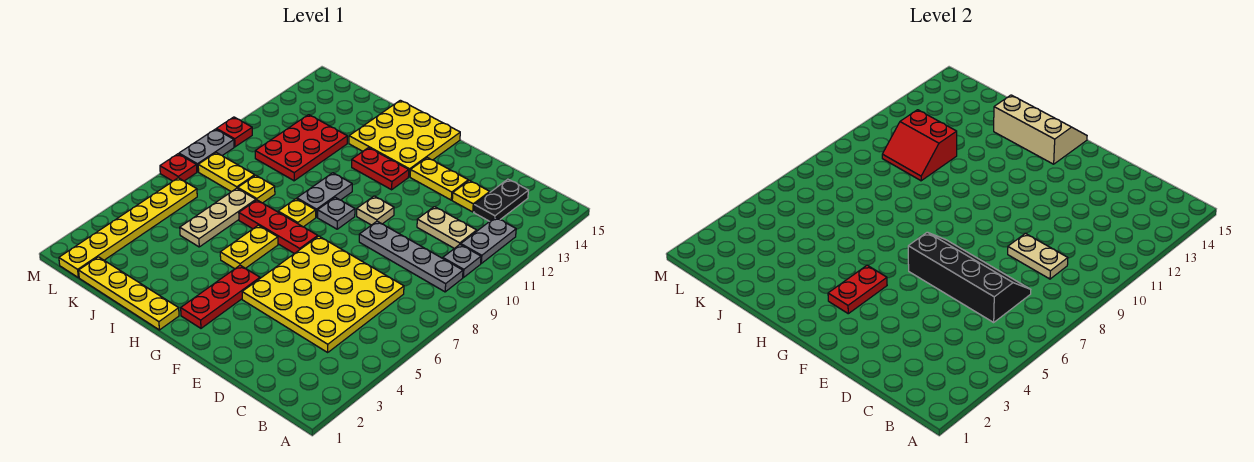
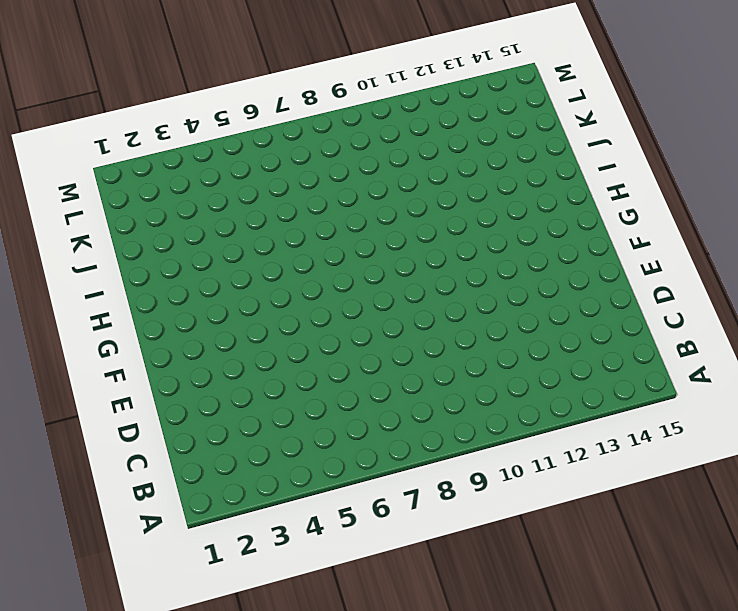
none -> grey 1x4 plate [359,221,463,292]
none -> grey 1x1 plate [443,244,481,277]
none -> grey 1x2 plate [461,217,516,263]
none -> yellow 4x4 plate [242,236,404,352]

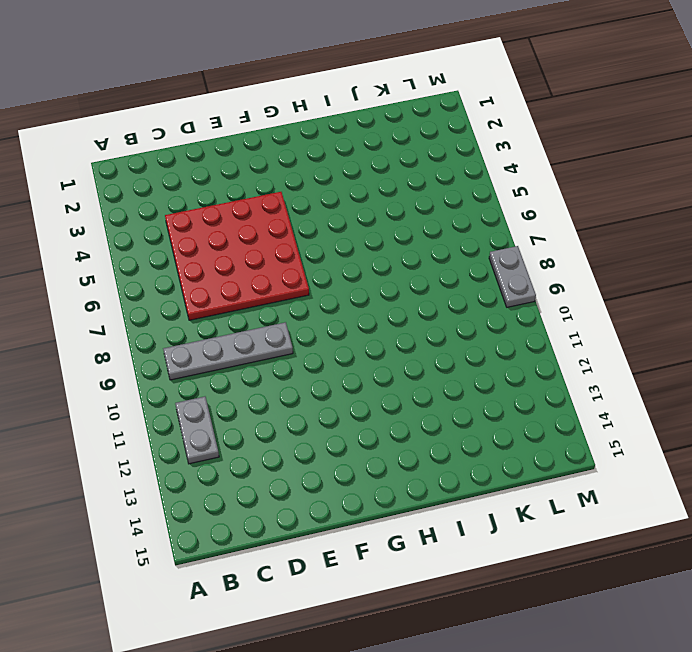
red 4x4 plate [165,192,309,320] -> yellow 4x4 plate [242,236,404,352]
none -> grey 1x1 plate [443,244,481,277]
none -> tan 1x2 plate [417,207,477,248]
none -> black 1x2 plate [474,179,529,221]
none -> yellow 1x1 plate [452,180,490,212]

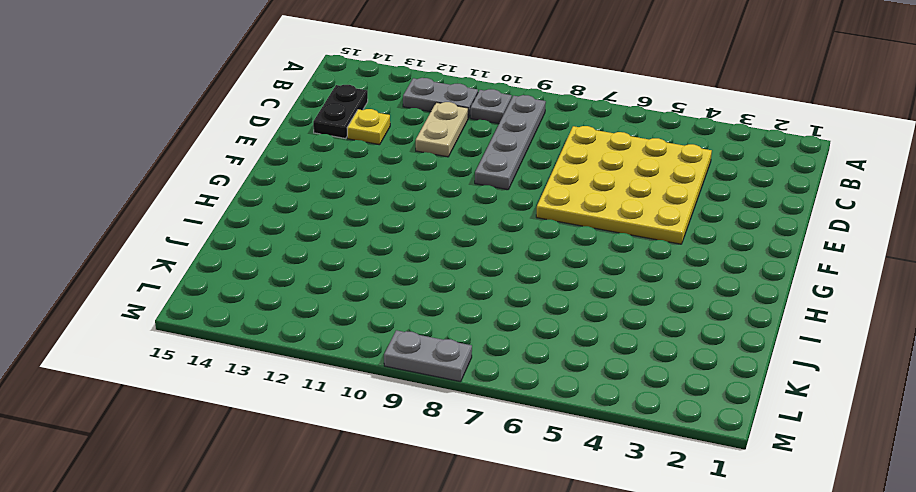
black 1x2 plate [313,85,368,138] -> black 1x2 plate turned to [474,179,529,221]
none -> yellow 1x2 plate [410,158,468,200]
none -> tan 1x1 plate [357,196,394,225]
none -> red 1x3 plate [181,265,260,328]
none -> red 1x3 plate [239,200,318,254]

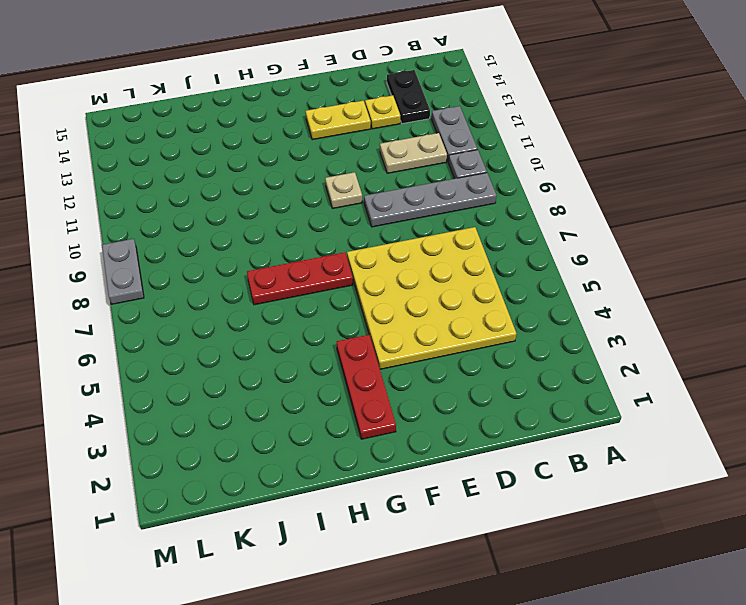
none -> grey 1x1 plate [318,197,355,229]
none -> red 1x2 plate [352,148,409,190]
none -> yellow 3x3 plate [349,100,460,177]
none -> yellow 1x4 plate [79,257,179,330]

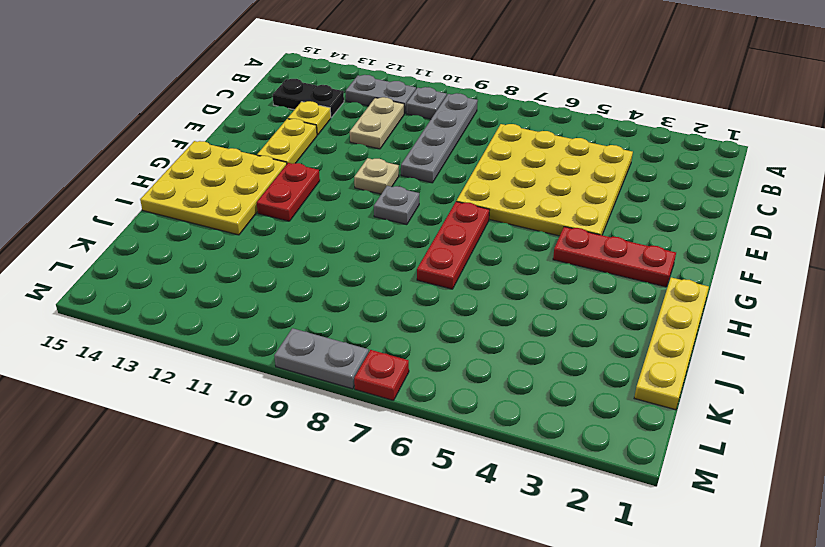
none -> yellow 1x2 plate [220,225,278,269]
none -> yellow 1x1 plate [278,199,316,227]
none -> grey 1x2 plate [297,173,352,217]
none -> tan 1x3 plate [180,188,256,247]

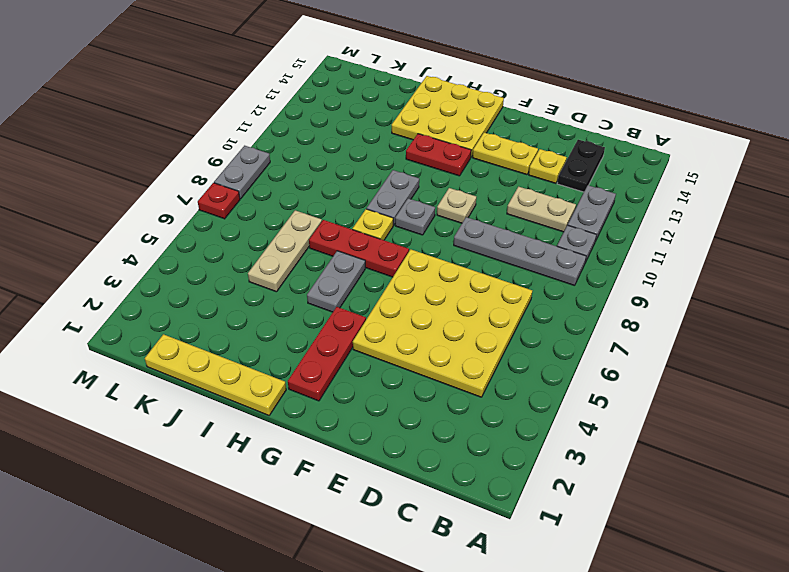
grey 1x2 plate [307,251,365,312] -> yellow 1x2 plate [220,225,278,269]
none -> yellow 1x1 plate [238,175,275,203]
none -> red 2x3 plate [255,115,347,181]
none -> yellow 1x2 plate [198,153,255,192]
none -> yellow 1x6 plate [59,178,197,278]

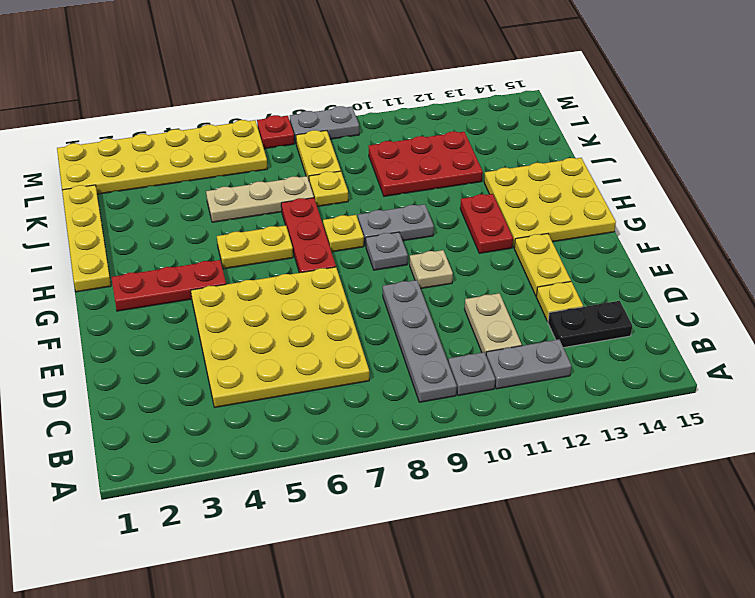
yellow 2x6 plate [57,120,267,194] -> yellow 1x6 plate [59,178,197,278]
none -> red 1x1 plate [216,117,252,147]
none -> black 2x4 slope [908,232,1031,322]
none -> tan 1x2 plate [1008,233,1068,279]
none -> red 1x2 plate [828,265,887,314]

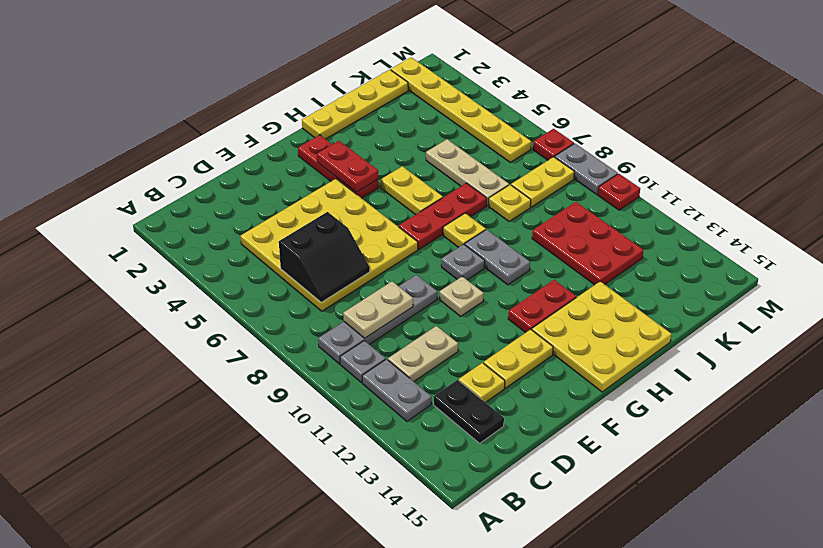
black 2x2 slope [279,212,370,302] -> black 2x4 slope [908,232,1031,322]
none -> tan 2x3 slope [994,95,1087,164]
none -> red 2x2 slope [882,110,957,181]

